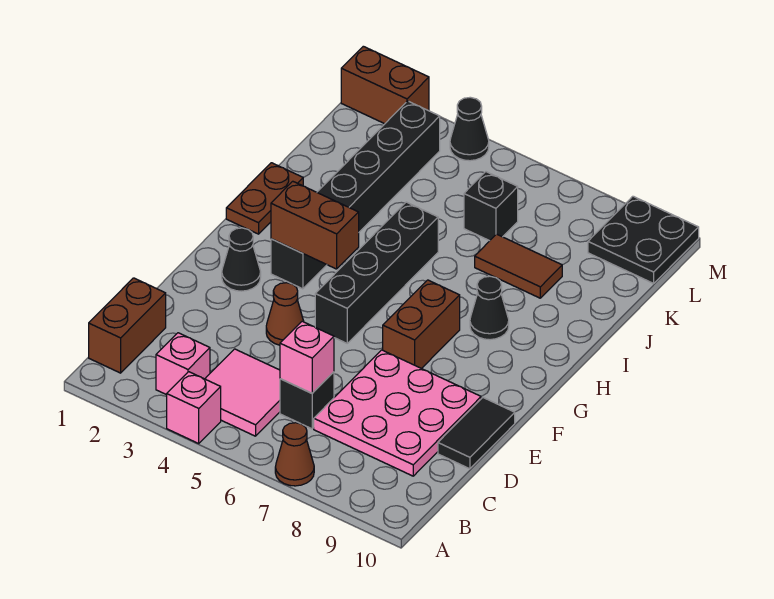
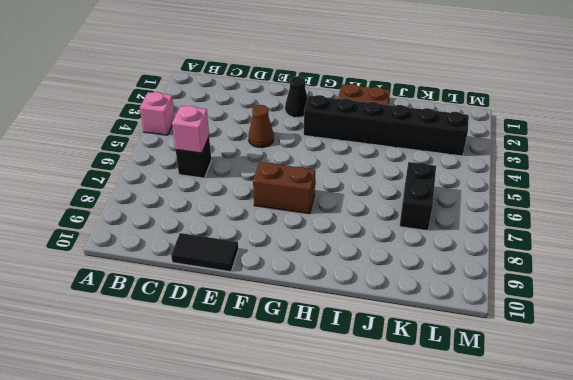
black 1x2 brick [400,162,436,231] -> black 1x1 brick [464,172,518,241]
none -> brown 1x1 cone [275,423,314,486]
none -> brown 1x2 brick [89,278,166,373]
none -> pink 1x1 brick [156,333,210,395]

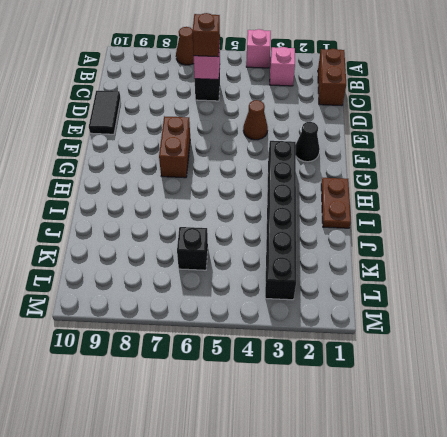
brown 1x1 brick [192,13,220,57] -> none
none -> pink 2x2 tile [205,349,280,436]
none -> pink 3x3 plate [314,350,481,476]
none -> black 1x4 brick [315,202,438,343]

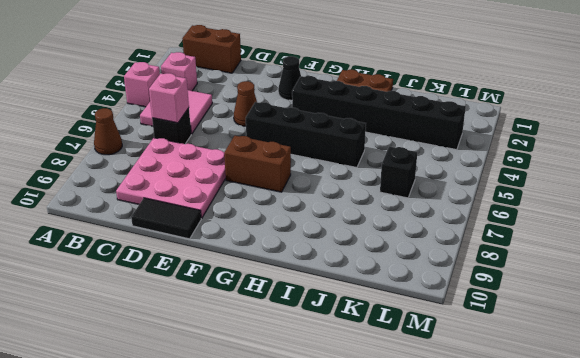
none -> black 1x1 cone [470,276,509,340]
none -> brown 1x2 tile [475,234,562,298]
none -> black 2x2 plate [588,196,699,283]

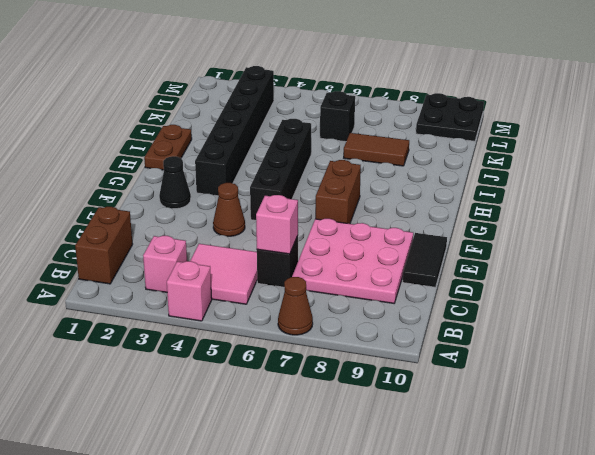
none -> black 1x1 cone [470,276,509,340]
none -> brown 1x2 brick [341,46,429,124]
none -> black 1x1 cone [450,97,489,161]

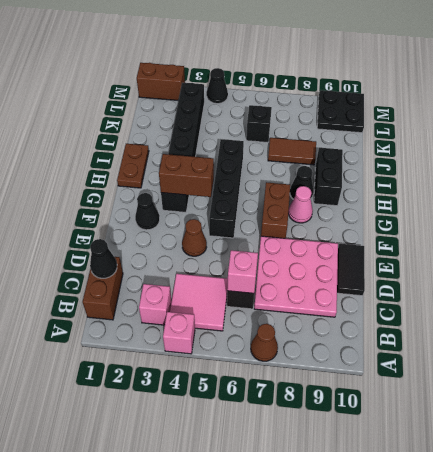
black 1x1 cone [90,239,117,278] -> none
pink 1x1 cone [288,186,313,223] -> none
black 1x2 brick [314,148,343,206] -> none

